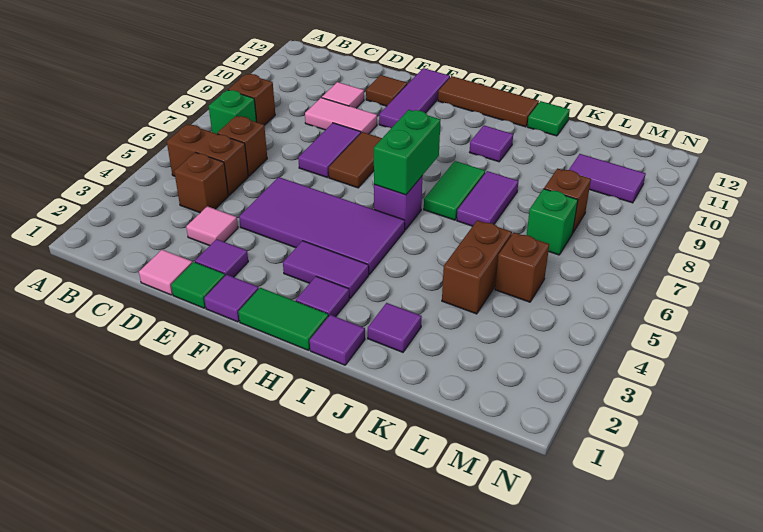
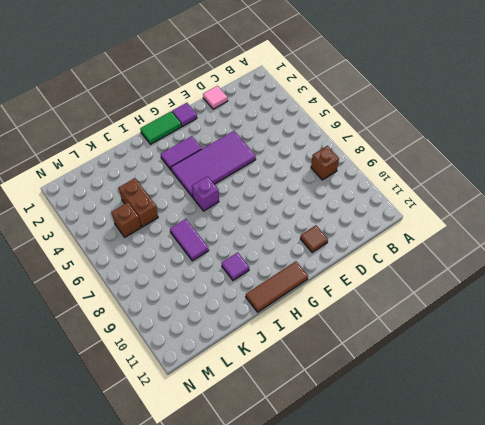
none -> brown 1x2 brick [167,124,248,195]
none -> green 1x1 brick [209,90,256,134]
none -> brown 1x1 brick [174,152,228,213]
none -> brown 1x1 brick [217,116,267,176]

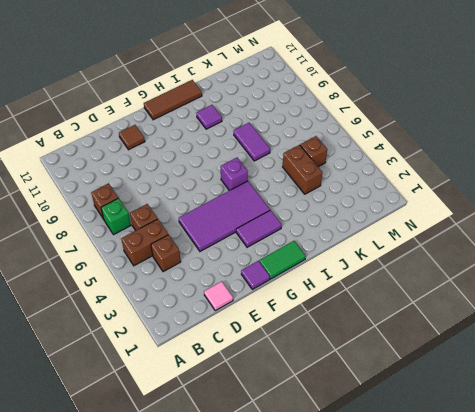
none -> pink 1x1 tile [186,206,238,246]
none -> pink 1x2 tile [305,98,377,134]
none -> pink 1x1 tile [322,82,364,108]
none -> green 1x1 tile [171,262,225,308]

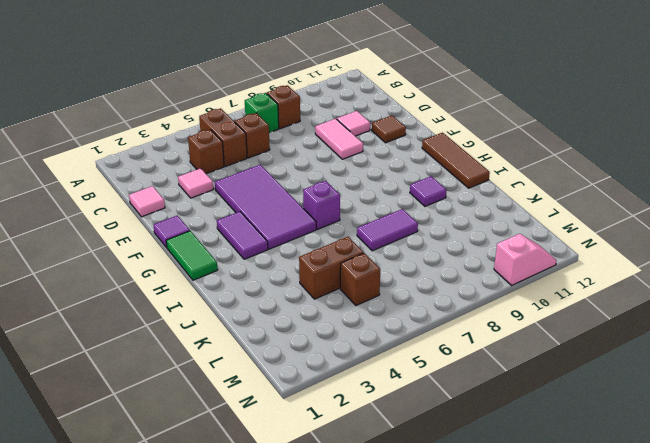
pink 1x2 slope [494,234,556,285] -> none
none -> green 1x1 tile [171,262,225,308]
none -> purple 1x1 tile [195,239,248,277]
none -> purple 1x2 tile [298,123,361,178]
none -> brown 1x2 tile [329,132,382,188]

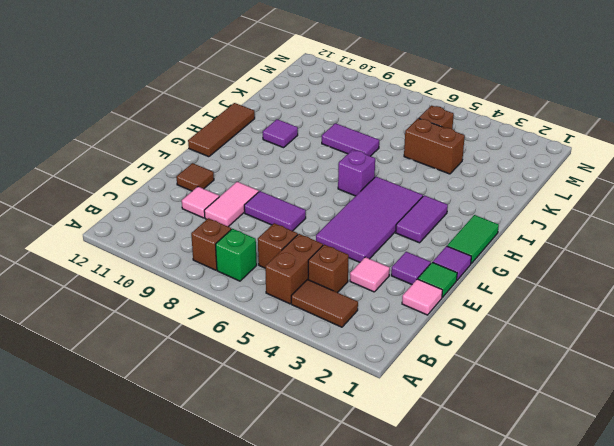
brown 1x2 tile [291,280,358,327] -> brown 1x2 tile moved to [329,132,382,188]
none -> purple 1x3 tile [379,68,450,128]
none -> purple 1x1 tile [296,277,349,317]
none -> purple 1x1 tile [310,315,365,365]
none -> green 1x2 tile [424,161,485,220]

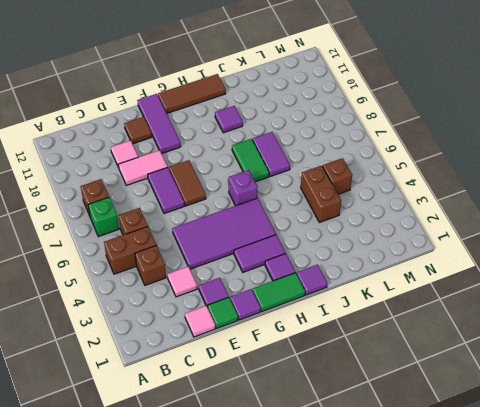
none -> purple 1x1 tile [368,303,422,352]
none -> green 1x1 tile [527,101,570,136]
none -> green 1x1 brick [527,189,578,255]
none -> brown 1x1 brick [544,169,591,232]

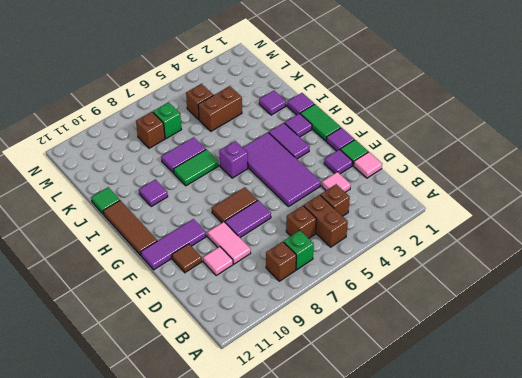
none -> purple 1x2 tile [569,154,646,203]
none -> green 1x2 brick [374,110,440,195]

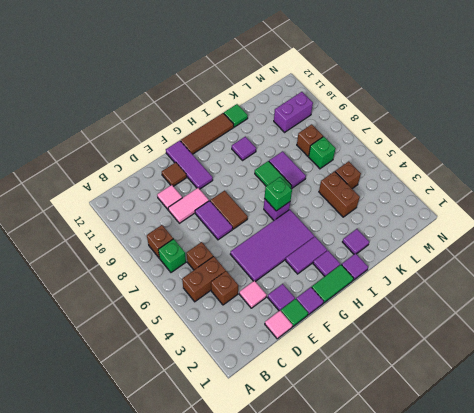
green 1x1 brick [265,177,292,211] -> green 1x2 brick [374,110,440,195]
purple 1x2 brick [274,92,313,132] -> purple 1x2 tile [569,154,646,203]

